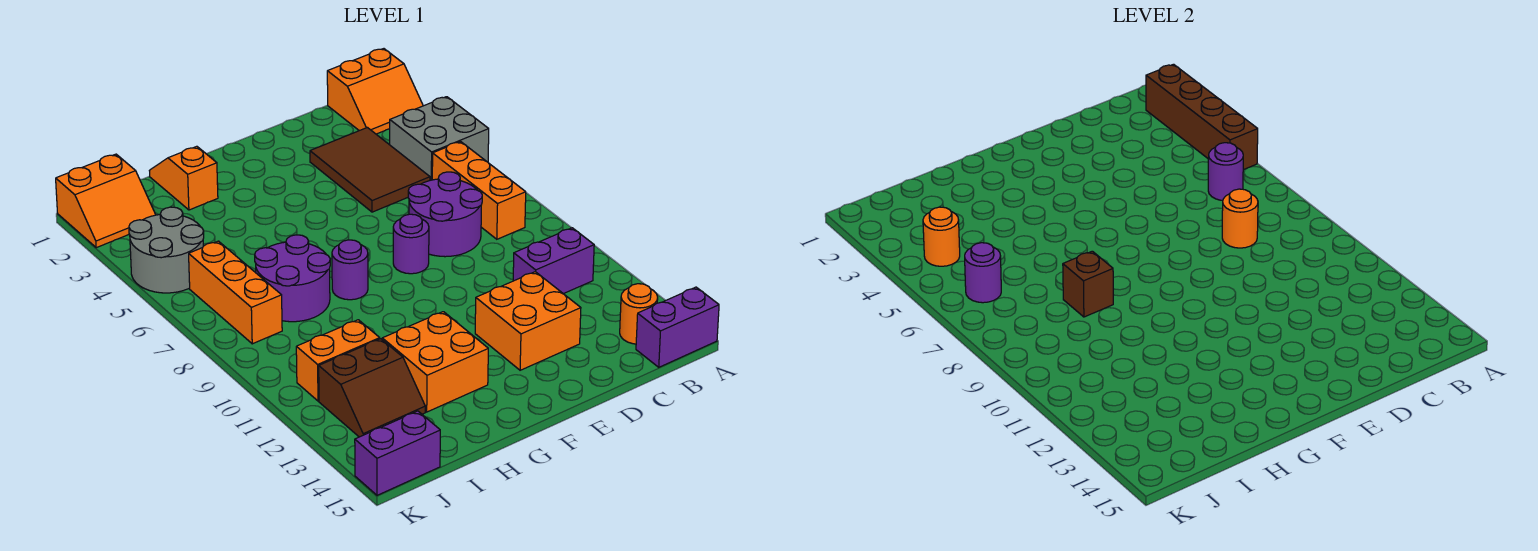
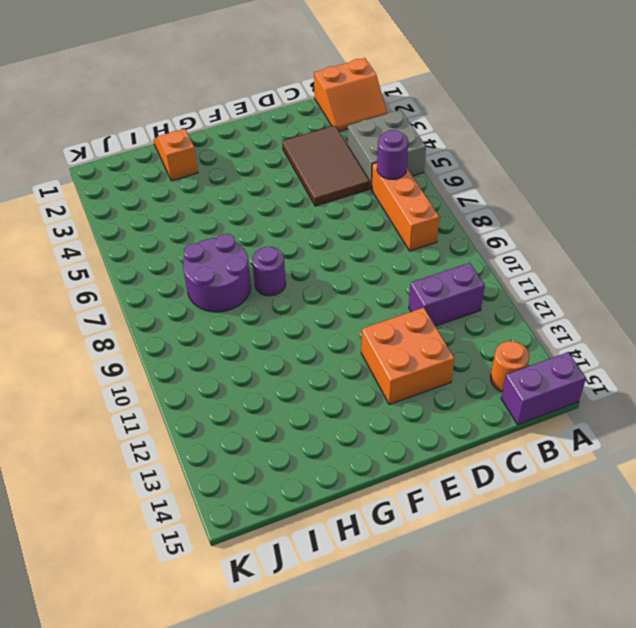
none -> purple 2x2 round brick [408,172,482,257]
none -> purple 1x1 round brick [393,214,429,274]
none -> orange 2x2 brick [382,312,488,412]

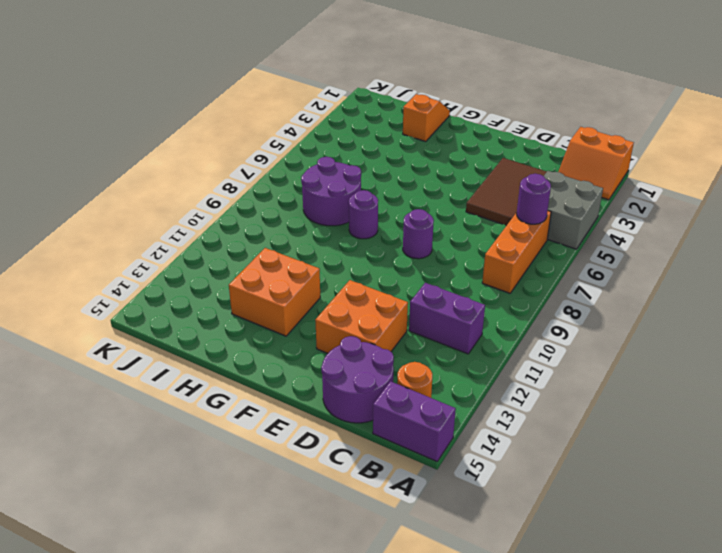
purple 2x2 round brick [321,336,394,423] -> purple 2x2 round brick moved to [408,172,482,257]
none -> orange 1x2 brick [296,320,380,401]
none -> brown 2x2 slope [319,339,425,437]
none -> orange 2x2 slope [56,154,156,248]

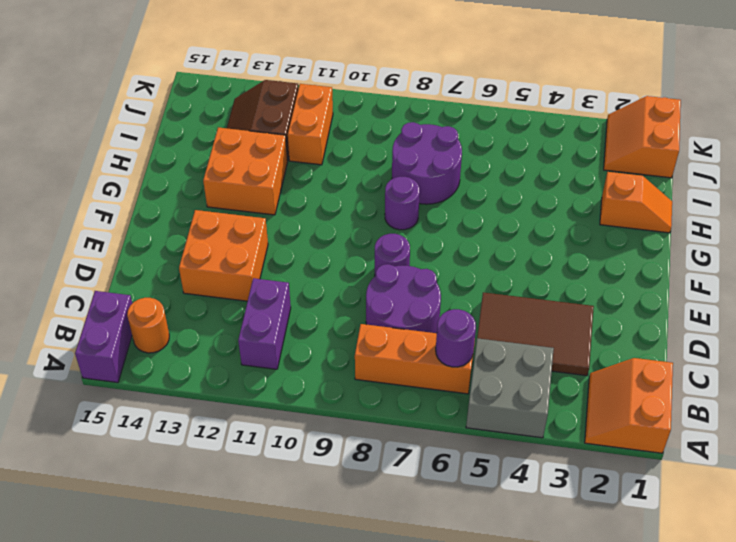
none -> grey 2x2 round brick [129,207,204,293]
none -> orange 1x3 brick [189,241,282,344]
none -> purple 1x2 brick [355,411,440,495]

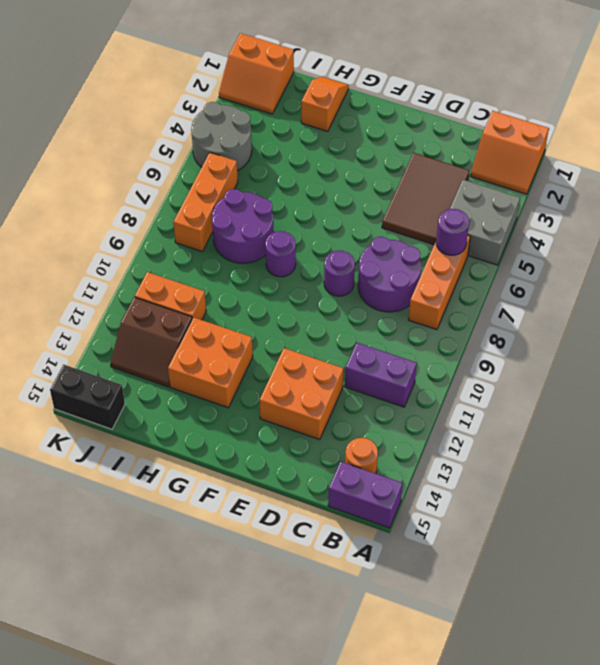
black 1x2 brick [50,364,125,429] -> purple 1x2 brick [355,411,440,495]
none -> brown 1x4 brick [1146,64,1258,170]
none -> orange 1x1 round brick [1222,189,1258,248]
none -> brown 1x1 brick [1063,251,1113,317]

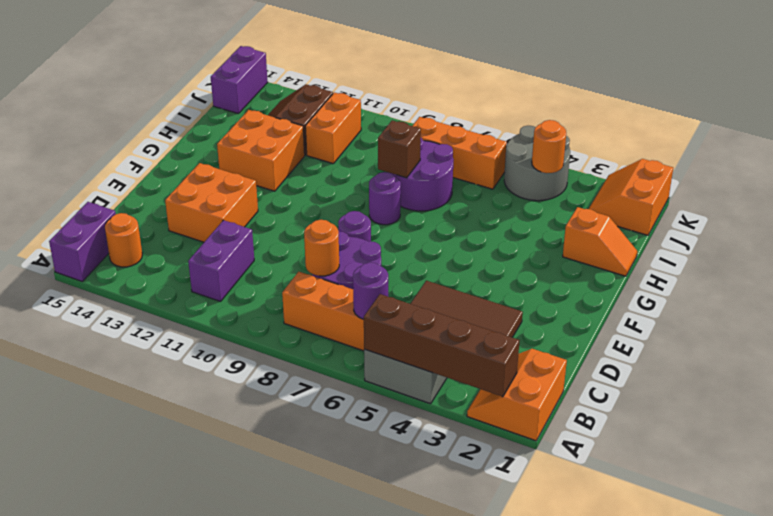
none -> purple 1x1 round brick [965,243,1001,303]

